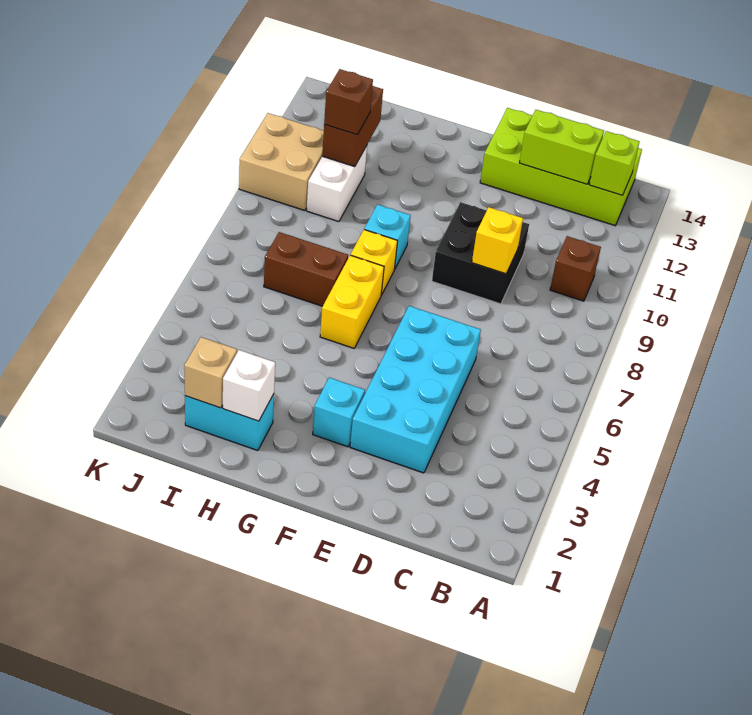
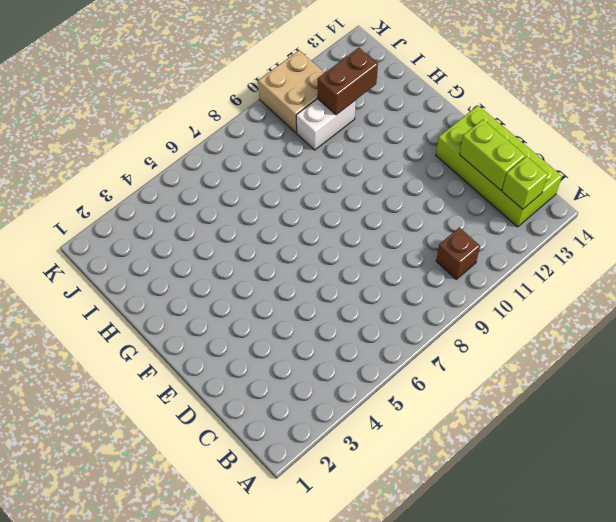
none -> cyan 2x4 brick [350,306,481,473]
none -> black 2x2 brick [432,202,529,304]
none -> cyan 1x1 brick [313,378,365,447]

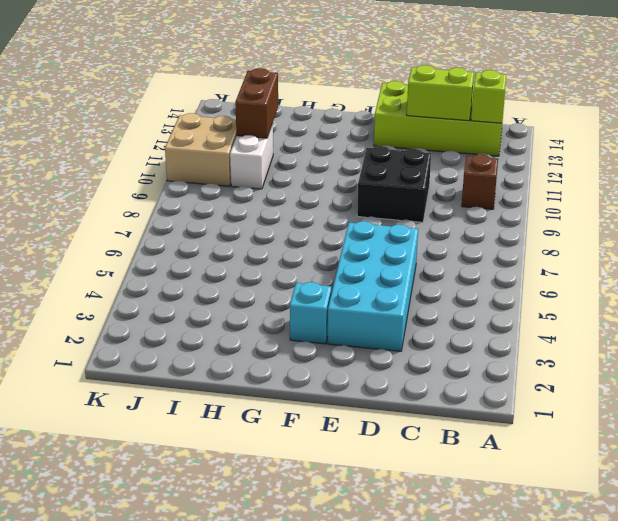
none -> yellow 1x2 brick [320,255,384,348]
none -> yellow 1x1 brick [351,230,398,295]
none -> cyan 1x1 brick [364,204,411,268]

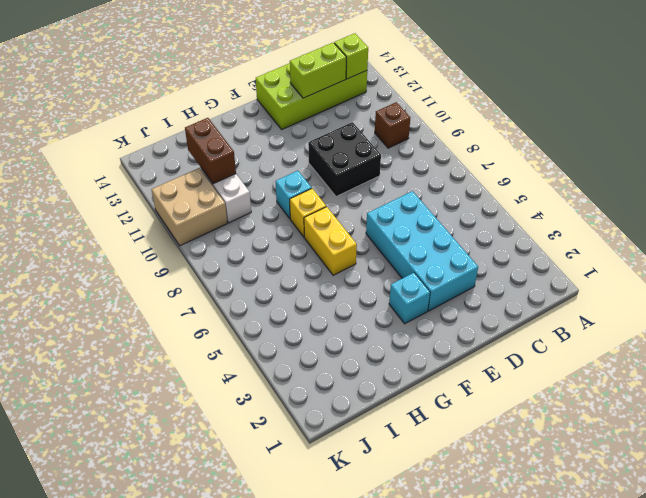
none -> cyan 1x2 brick [185,394,274,451]
none -> brown 1x2 brick [264,232,348,306]
none -> yellow 1x1 brick [472,207,523,274]

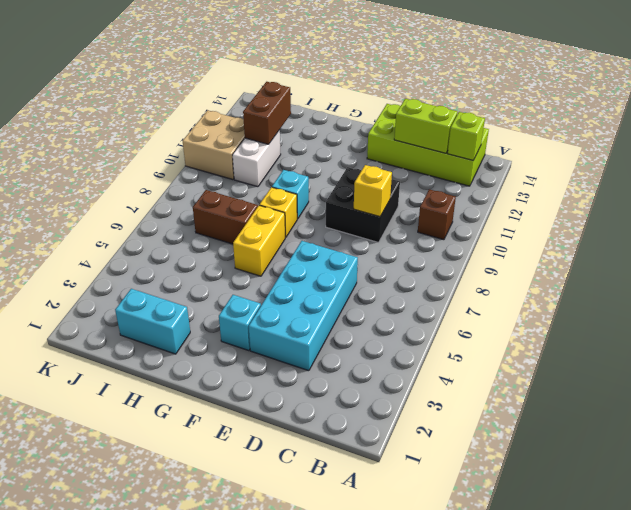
none -> white 1x1 brick [223,350,275,421]
none -> tan 1x1 brick [184,337,237,408]
none -> brown 1x1 brick [324,69,373,135]

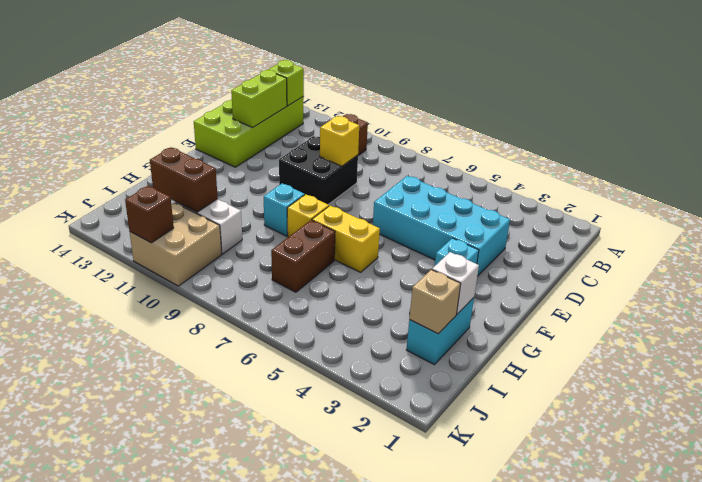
brown 1x1 brick [125,186,174,243] -> brown 1x1 brick moved to [324,69,373,135]

